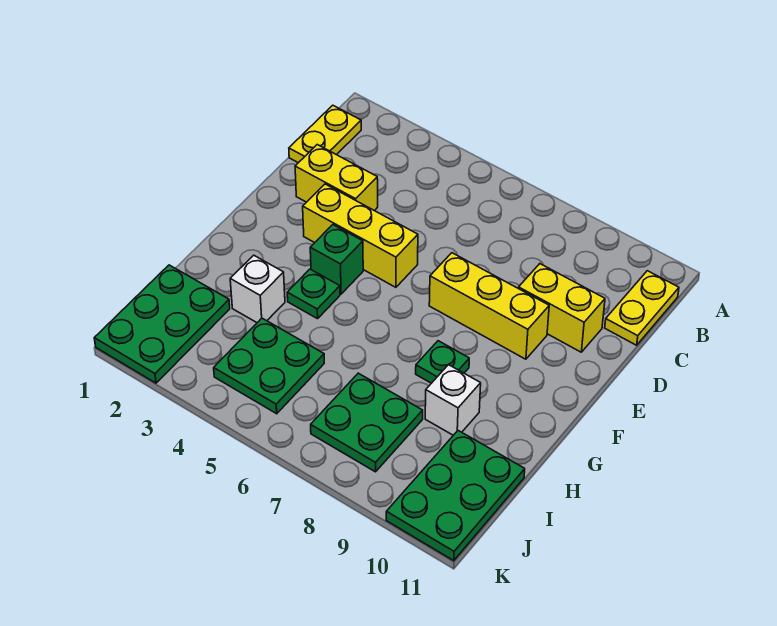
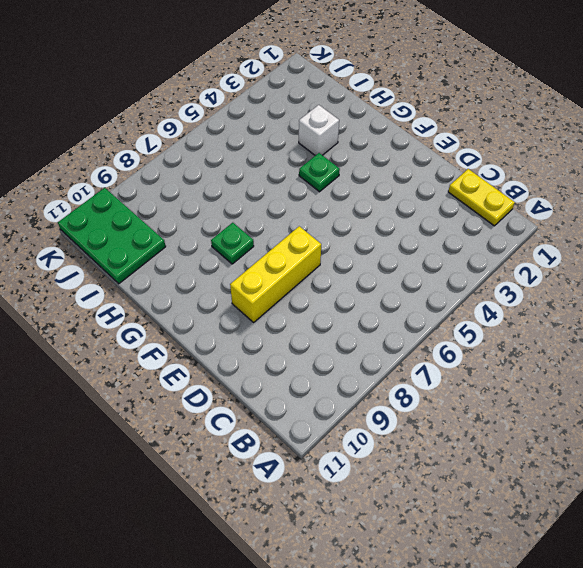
none -> yellow 1x2 plate [605,271,679,345]
none -> yellow 1x2 brick [295,145,378,211]
none -> yellow 1x2 brick [519,264,605,352]

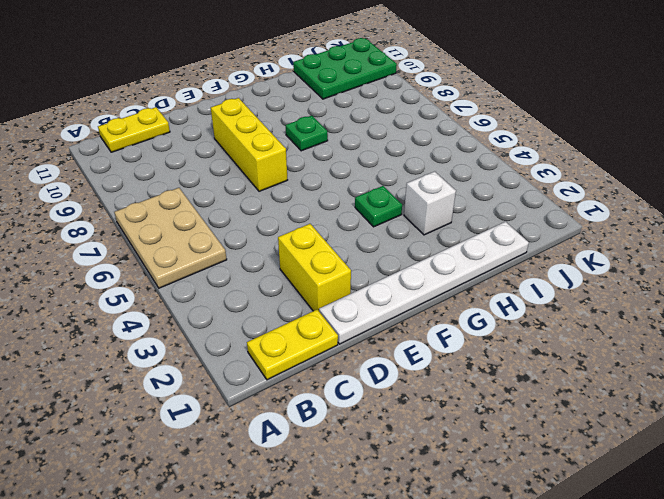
tan 2x3 plate [114,188,227,288] -> none
white 1x6 plate [319,222,529,344] -> green 2x3 plate [94,265,230,383]
none -> yellow 1x2 brick [519,264,605,352]
none -> yellow 1x3 brick [303,184,418,287]
none -> green 1x1 brick [310,225,363,294]

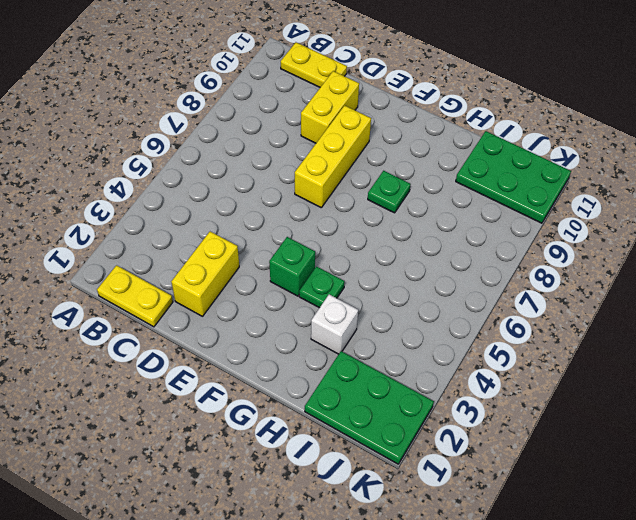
none -> yellow 1x3 brick [303,184,418,287]
none -> white 1x1 brick [425,365,481,435]
none -> green 2x2 plate [214,318,324,414]

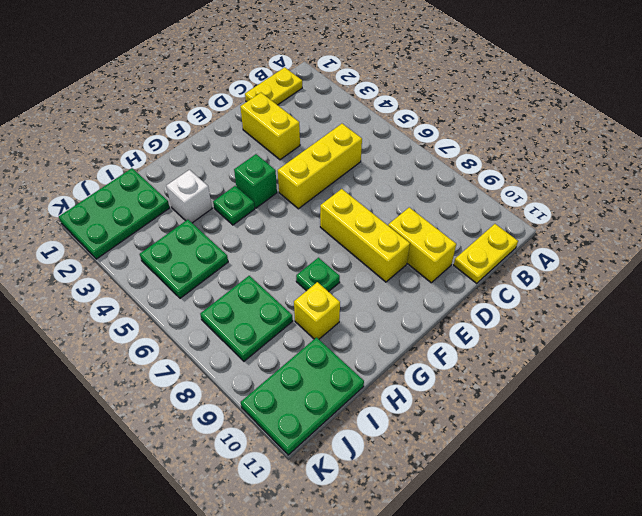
yellow 1x3 brick [278,124,362,209] -> yellow 1x3 brick turned to [303,184,418,287]
yellow 1x1 brick [294,282,340,339] -> white 1x1 brick [425,365,481,435]

